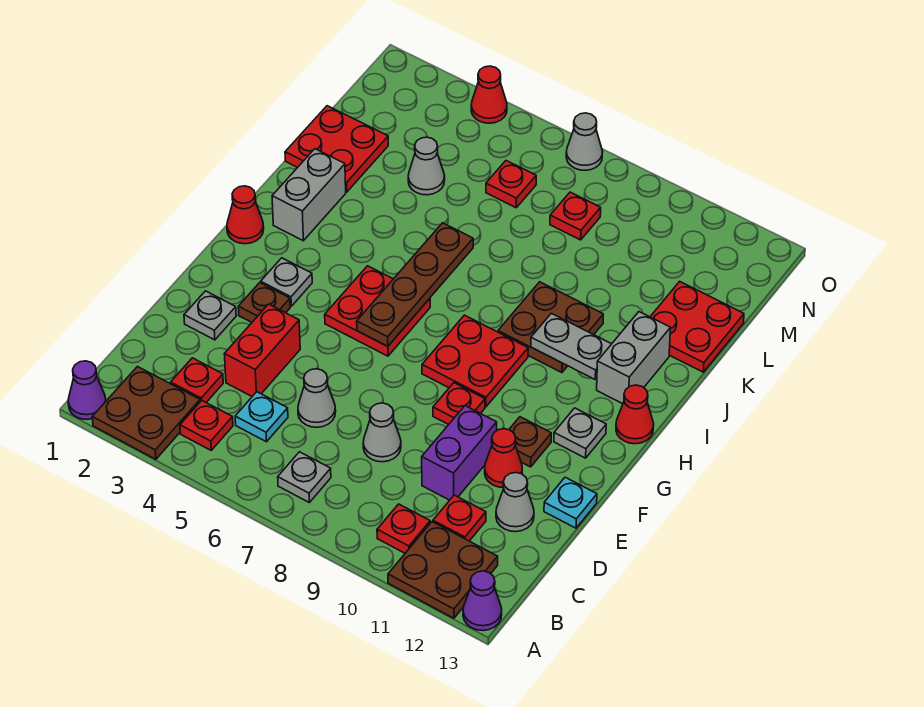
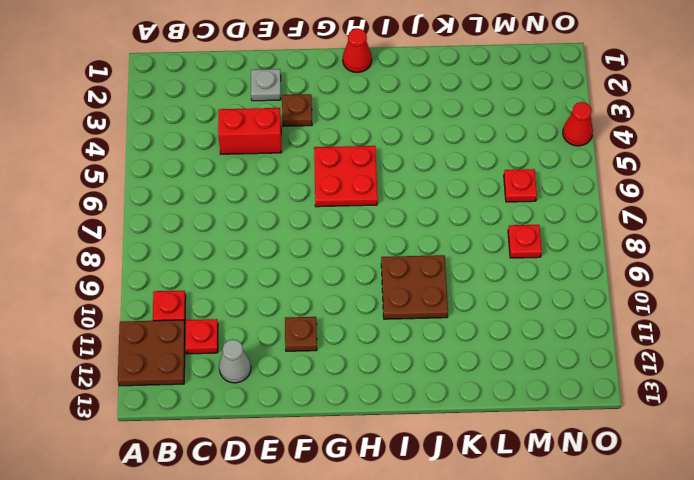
none -> purple 1x1 cone [68,361,106,420]
none -> brown 2x2 plate [92,367,200,459]
none -> purple 1x1 cone [463,571,502,631]
none -> red 1x1 plate [180,400,233,450]

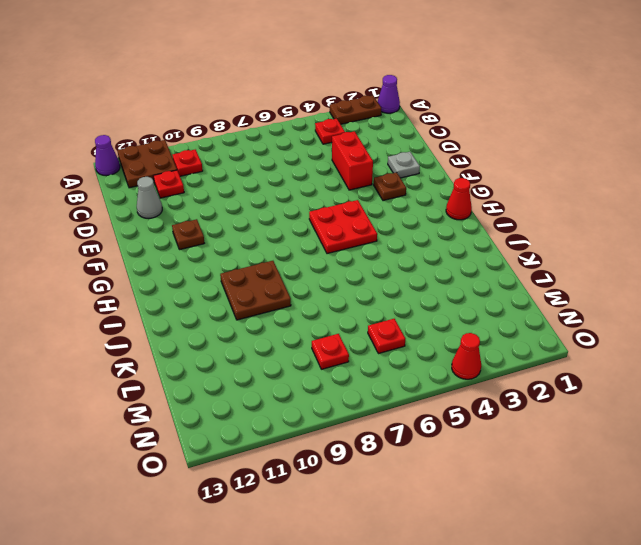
brown 1x2 plate [330,95,382,124] -> brown 2x2 plate [92,367,200,459]
none -> grey 1x1 plate [278,452,331,502]
none -> red 1x1 plate [171,358,223,402]
none -> cyan 1x1 plate [235,392,288,442]
none -> grey 1x1 cone [298,369,336,427]

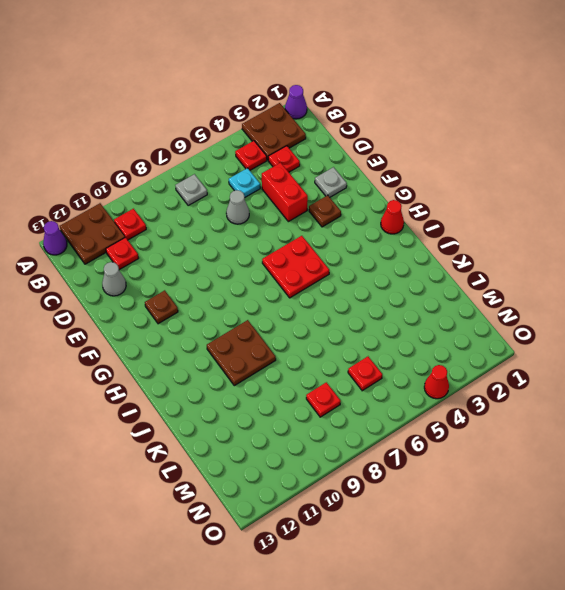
none -> grey 1x1 cone [363,403,401,462]
none -> purple 1x2 brick [422,406,497,500]
none -> red 1x1 cone [485,429,522,487]
none -> cyan 1x1 plate [544,477,597,528]

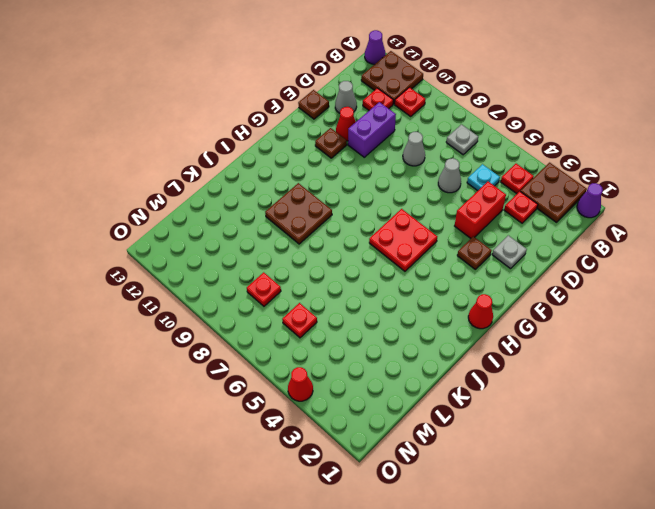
brown 1x1 plate [298,90,329,119] -> cyan 1x1 plate [544,477,597,528]
none -> red 1x1 plate [433,383,485,425]
none -> grey 1x1 plate [261,258,312,306]
none -> red 2x2 plate [422,315,528,407]
none -> grey 1x1 plate [554,408,606,458]

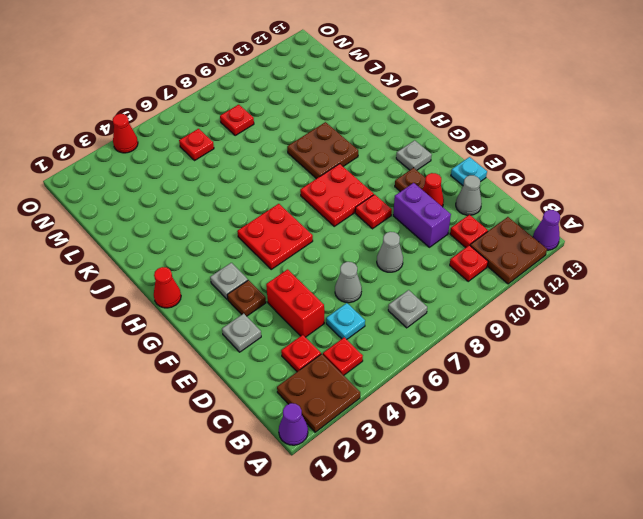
none -> red 1x1 cone [616,385,654,444]
none -> grey 1x2 brick [272,149,346,241]
none -> grey 1x2 brick [597,312,670,404]
none -> red 2x2 plate [285,106,388,192]

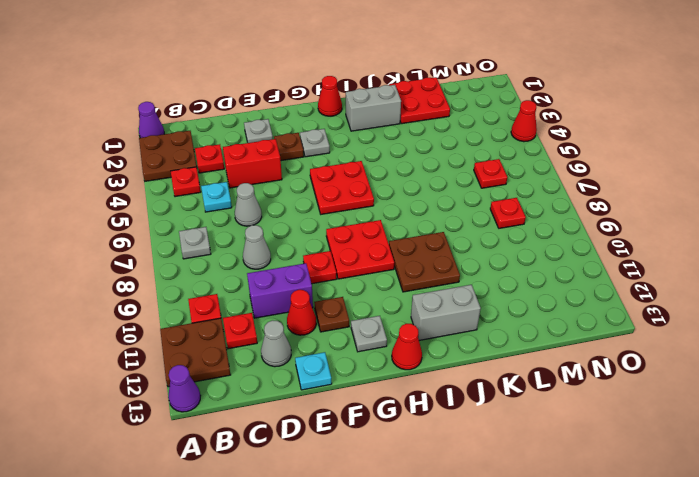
none -> red 2x2 plate [650,281,744,372]
none -> grey 1x1 cone [408,137,445,195]
none -> grey 1x1 cone [566,113,603,170]
none -> brown 1x4 plate [357,223,473,346]

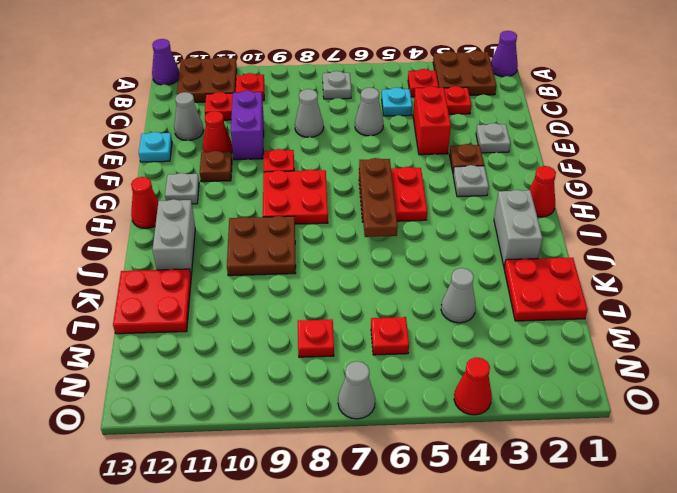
brown 1x3 plate [359,158,398,237] -> brown 1x4 plate [357,223,473,346]
none -> grey 1x2 plate [531,313,611,379]

